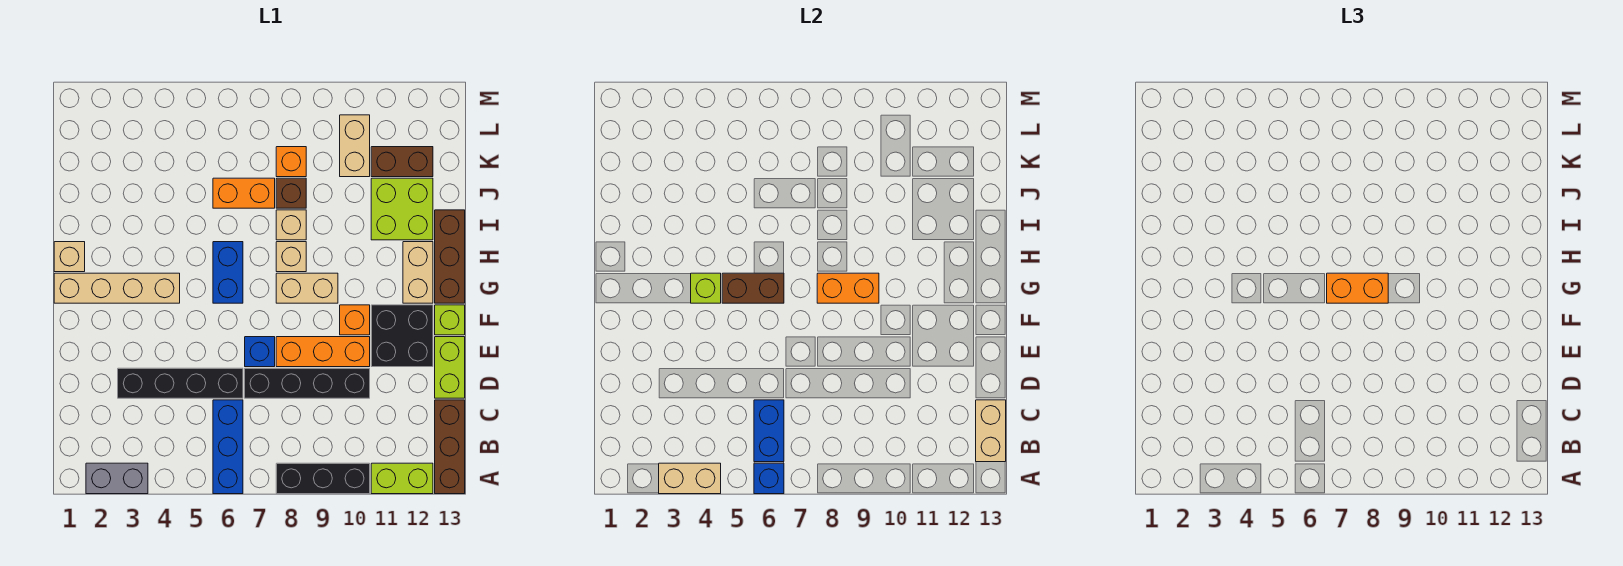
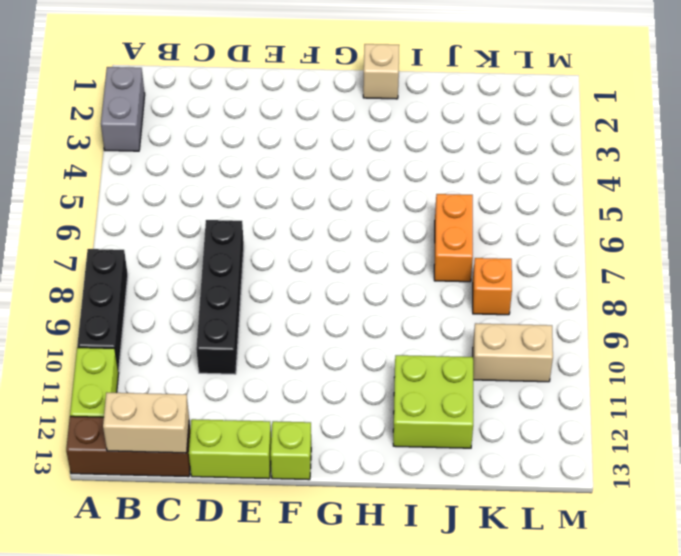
none -> blue 1x3 brick [213,400,243,494]
none -> black 1x4 brick [118,368,243,398]
none -> blue 1x1 brick [245,337,275,367]
none -> orange 1x3 brick [276,337,370,367]

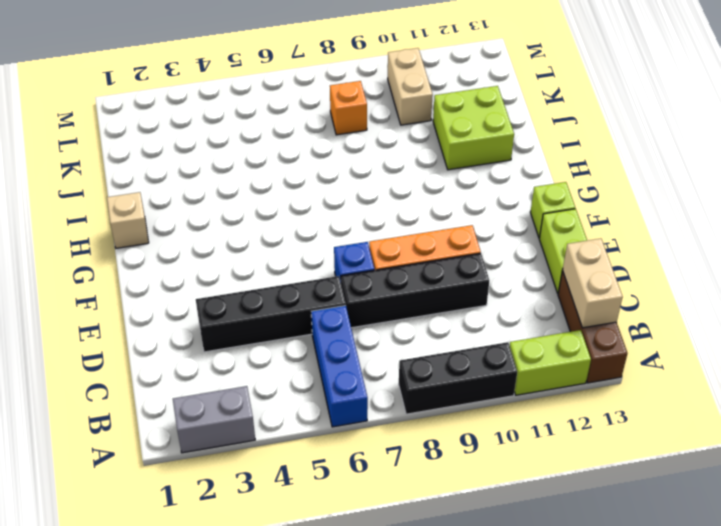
none -> black 2x2 brick [371,305,433,367]
none -> orange 1x1 brick [340,305,370,335]
none -> tan 1x4 brick [54,273,180,303]
none -> blue 1x2 brick [213,242,243,303]

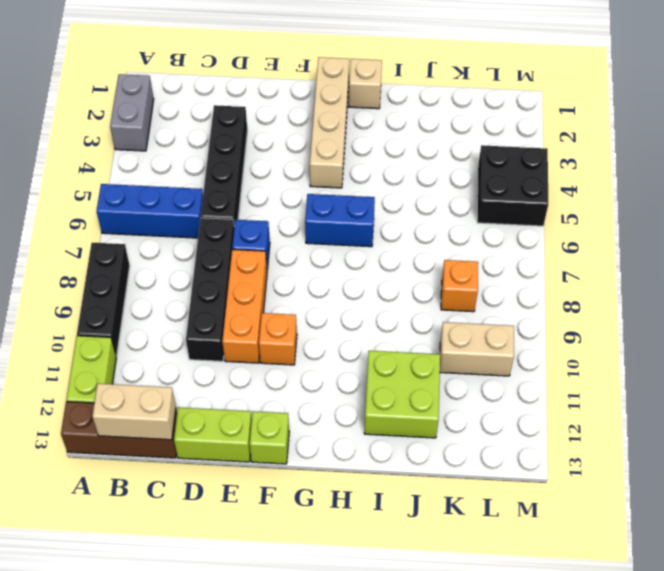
black 2x2 brick [477,145,548,226] -> black 2x2 brick moved to [371,305,433,367]
none -> tan 1x2 brick [276,273,338,303]
none -> tan 1x2 brick [403,242,433,303]
none -> brown 1x3 brick [435,210,465,303]
none -> tan 1x1 brick [276,242,306,272]

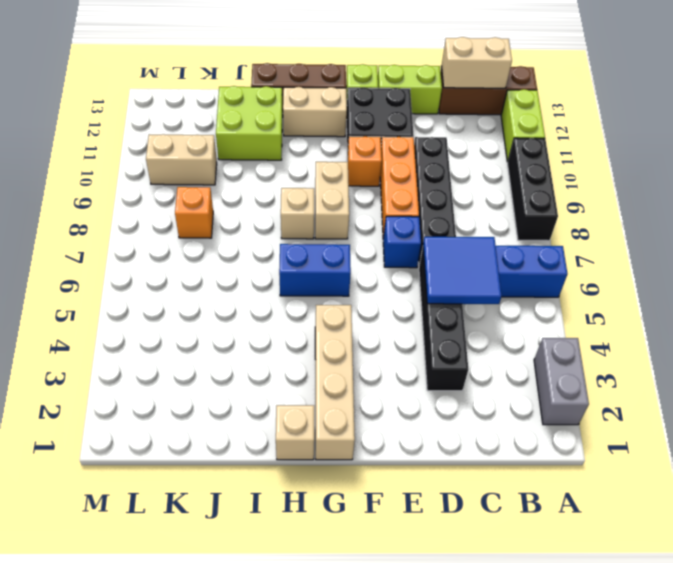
blue 2x2 tile [423,237,501,304] -> blue 1x2 brick [754,400,784,462]
none -> tan 1x1 brick [276,210,306,240]
none -> orange 1x2 brick [213,178,275,208]
none -> brown 1x1 brick [276,178,306,208]
none -> brown 1x2 brick [371,147,433,177]

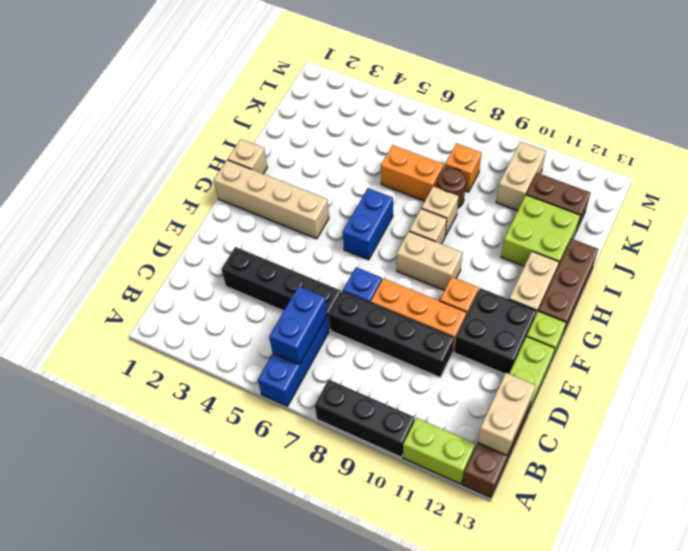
brown 1x1 round brick [437,168,466,208] -> brown 1x1 brick [276,178,306,208]
none -> grey 1x2 brick [86,463,148,494]
none -> tan 1x2 brick [659,463,721,494]
none -> blue 1x1 brick [754,463,784,494]
none -> lime 1x1 brick [691,273,721,303]

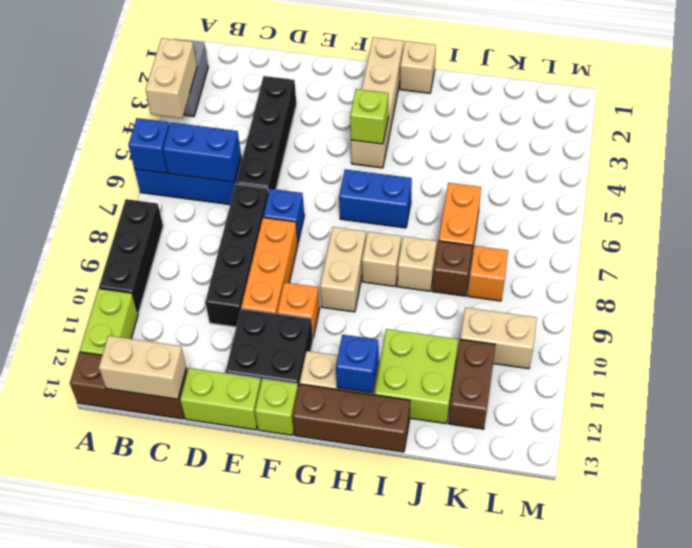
blue 1x1 brick [336,335,379,393] -> none
none -> brown 1x2 brick [722,273,784,303]
none -> orange 1x2 brick [817,273,879,303]
none -> orange 1x2 brick [1327,273,1388,303]

